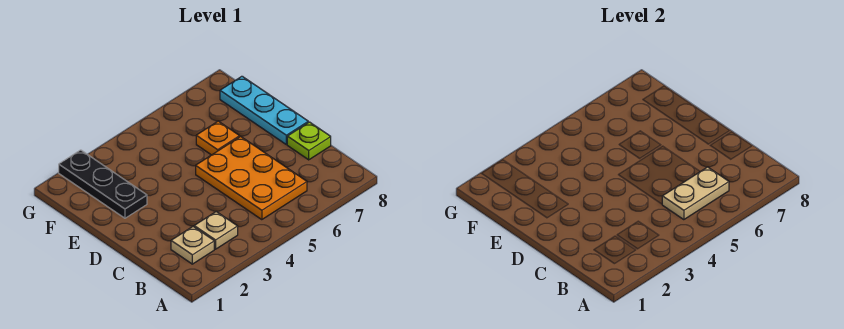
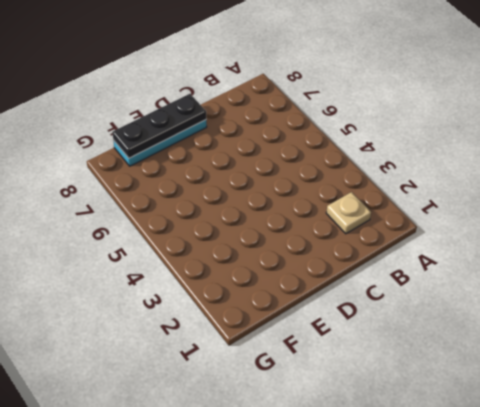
black 1x3 plate [112,94,206,158] -> black 1x3 plate moved to [59,150,147,218]
none -> tan 1x1 plate [194,212,238,249]
none -> orange 2x3 plate [196,136,307,220]

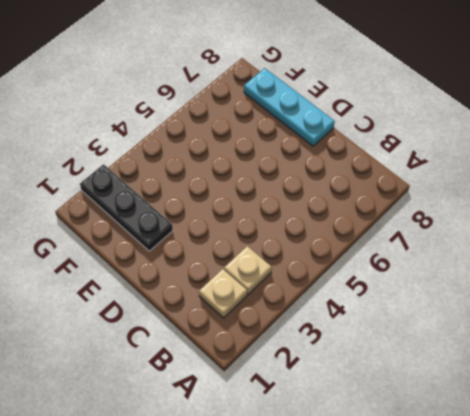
none -> orange 2x3 plate [196,136,307,220]
none -> lime 1x1 plate [287,122,331,160]

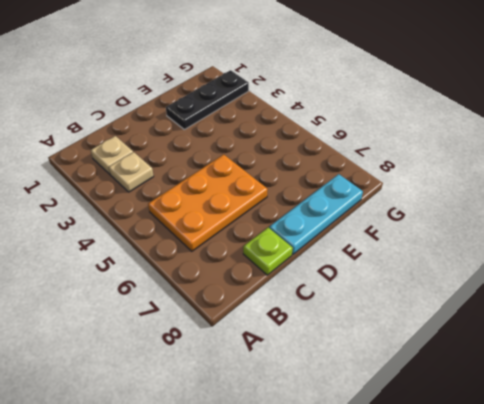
none -> orange 1x1 plate [196,121,240,155]
none -> tan 1x2 plate [662,167,729,220]

